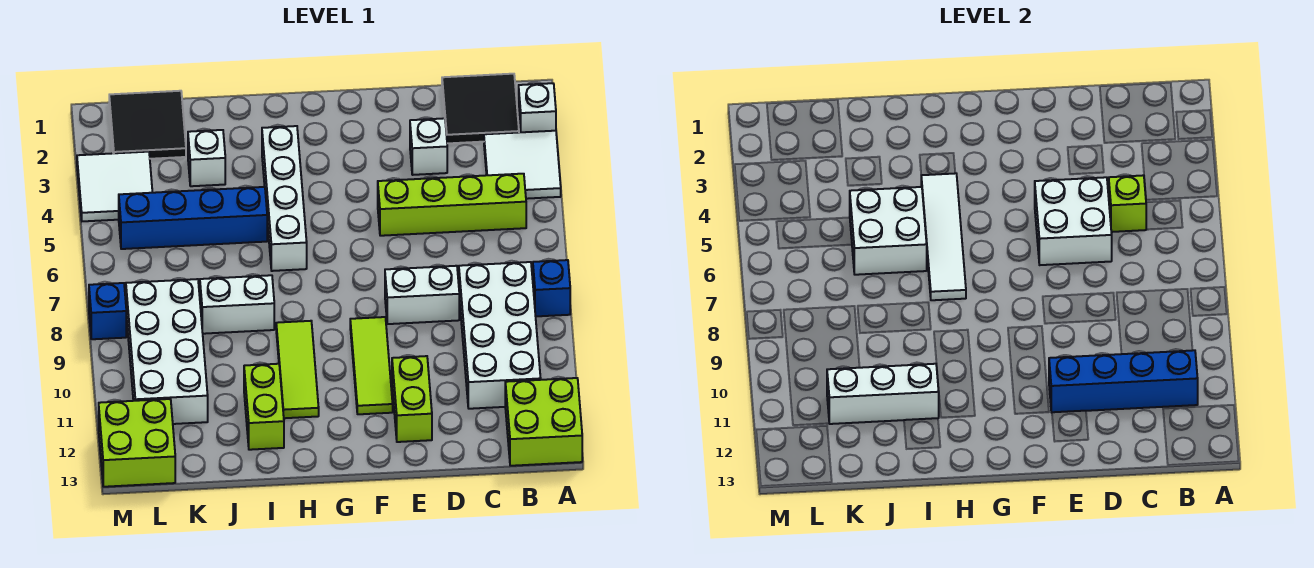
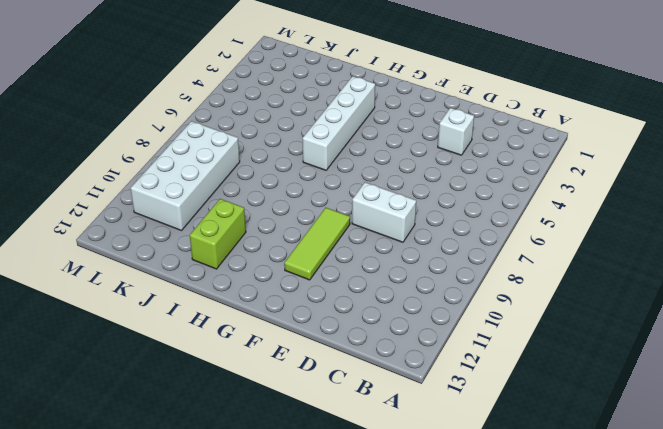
none -> white 1x1 brick [519,83,556,132]
none -> white 2x2 tile [484,131,561,199]
none -> blue 1x1 brick [533,260,570,316]

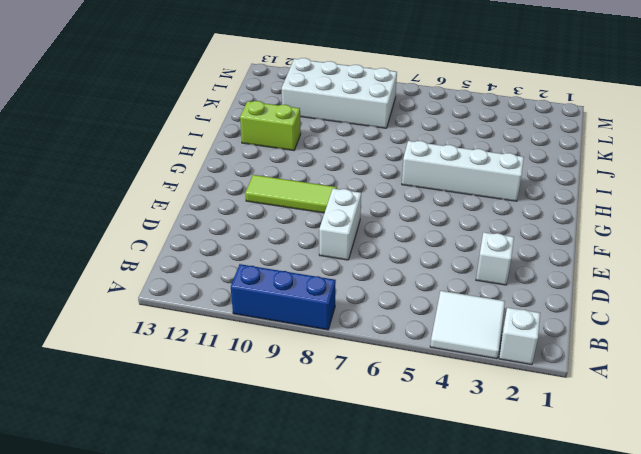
blue 1x3 brick [231,264,336,330] -> blue 1x1 brick [533,260,570,316]
none -> lime 2x2 brick [505,378,582,466]
none -> black 2x2 tile [442,74,519,143]
none -> lime 1x4 brick [378,174,526,236]

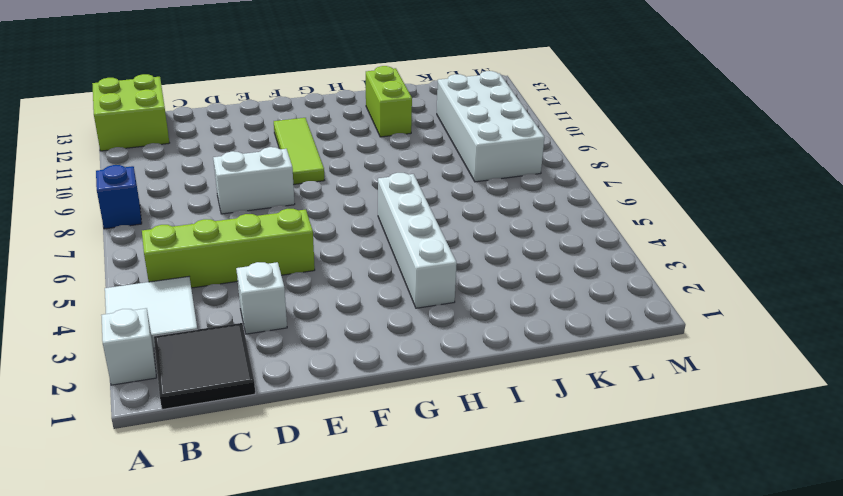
none -> white 2x4 brick [459,262,541,409]
none -> lime 1x2 brick [392,356,432,442]
none -> lime 1x3 tile [276,321,319,418]

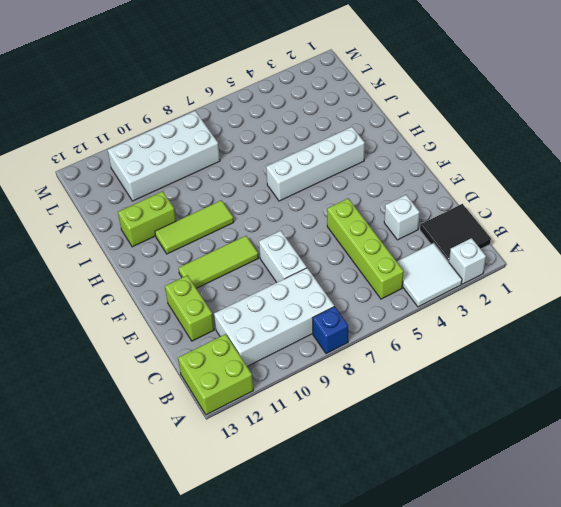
lime 1x2 brick [165,275,214,341] -> lime 1x2 brick turned to [392,356,432,442]
none -> blue 1x4 brick [119,187,267,249]
none -> white 1x2 brick [200,275,274,334]
none -> white 1x1 brick [188,130,225,186]

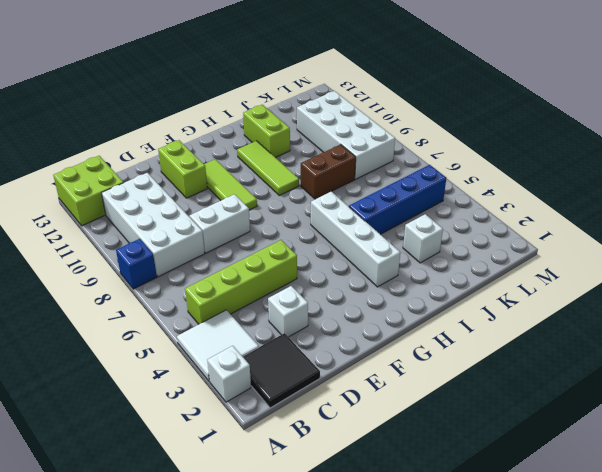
brown 1x2 brick [301,144,356,199] -> white 1x2 brick [200,275,274,334]
none -> black 2x2 tile [109,91,186,159]
none -> white 2x2 tile [77,152,153,221]
none -> lime 2x2 brick [99,399,175,487]

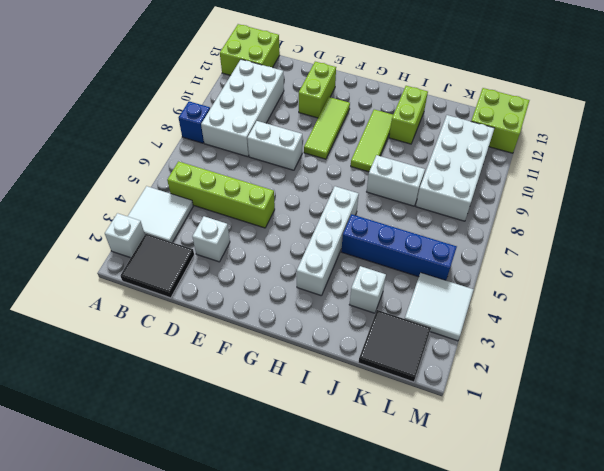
none -> blue 1x1 brick [89,283,126,339]
none -> blue 1x4 brick [1049,350,1198,412]
none -> lime 1x1 brick [1109,175,1147,232]

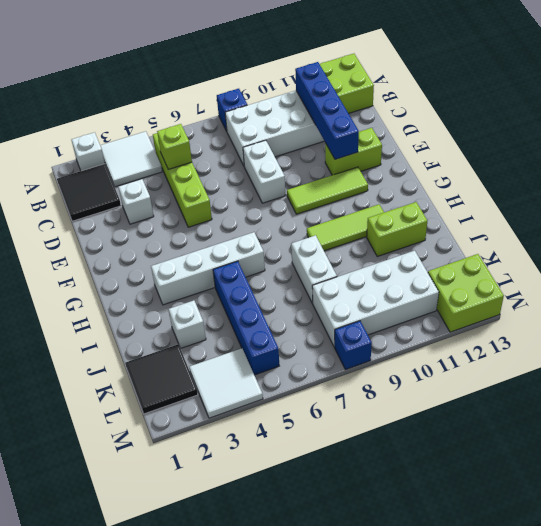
none -> white 2x2 brick [1035,177,1112,265]
none -> white 1x4 tile [921,173,966,300]
none -> white 2x2 brick [850,187,927,275]

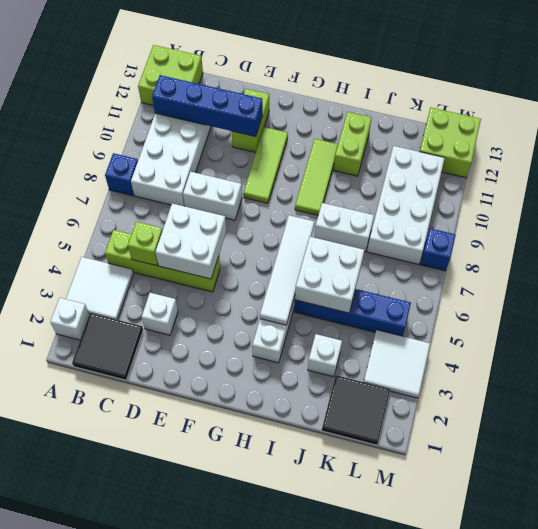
none -> white 1x3 brick [827,364,939,424]

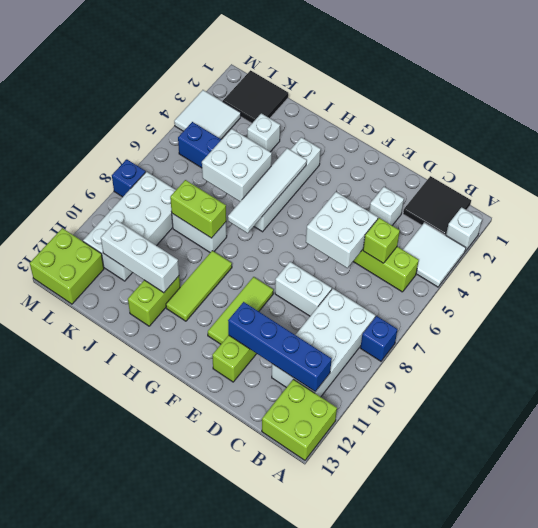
lime 1x2 brick [170,180,226,238] -> none

